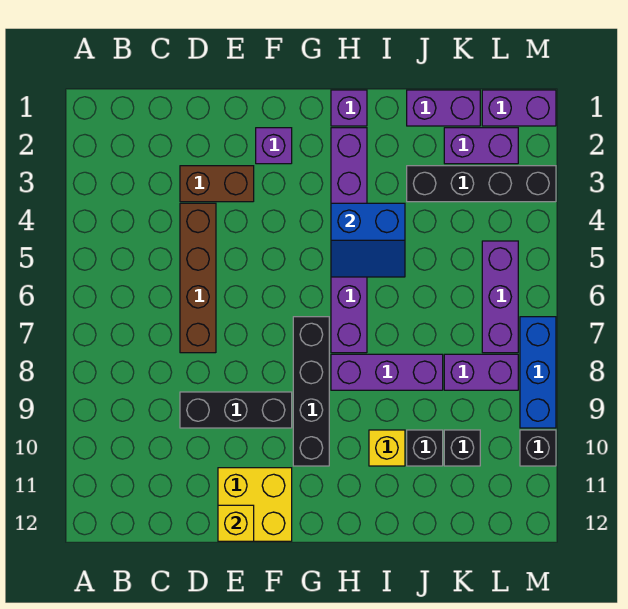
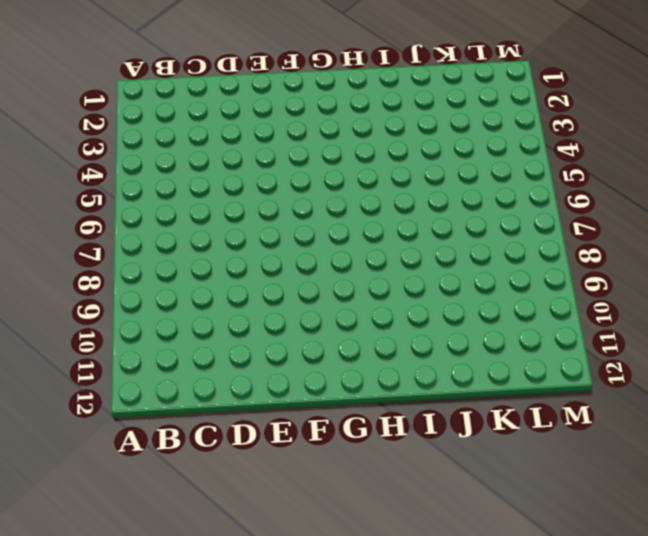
none -> brown 1x2 brick [180,166,254,202]
none -> brown 1x4 brick [180,203,216,353]
none -> black 1x3 brick [180,392,292,428]

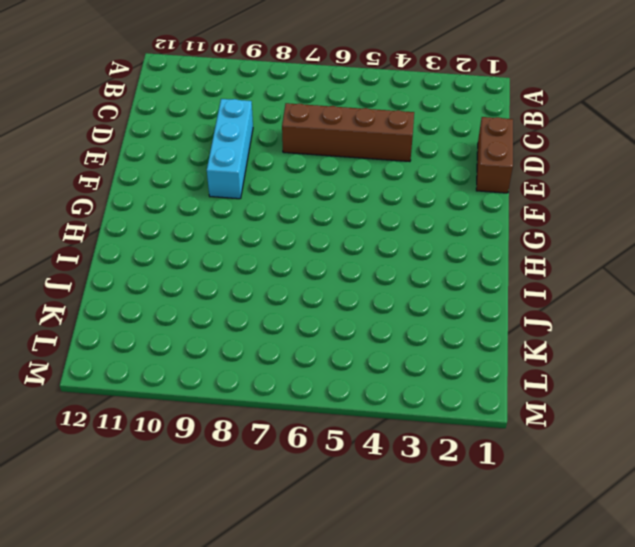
brown 1x2 brick [476,117,513,193] -> brown 1x2 brick moved to [180,166,254,202]
cyan 1x3 brick [207,99,253,199] -> black 1x3 brick [180,392,292,428]
none -> yellow 2x2 brick [218,468,292,541]
none -> purple 1x1 brick [256,128,292,164]
none -> black 1x4 brick [293,317,329,466]

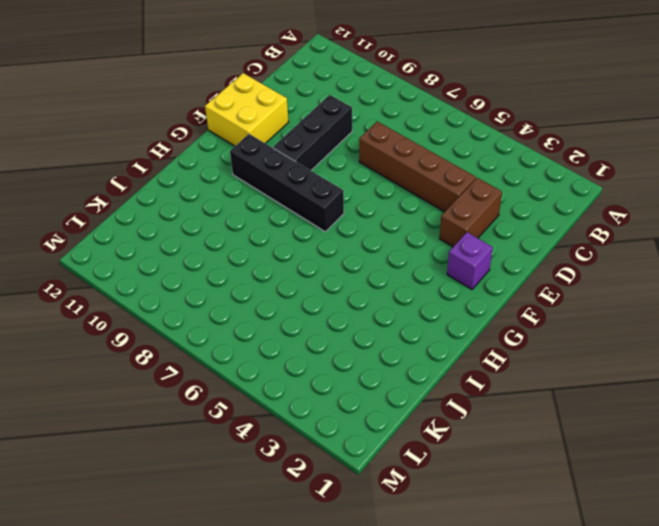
none -> purple 1x1 brick [331,90,367,126]
none -> purple 1x6 brick [331,128,367,353]
none -> purple 1x3 brick [331,354,443,390]

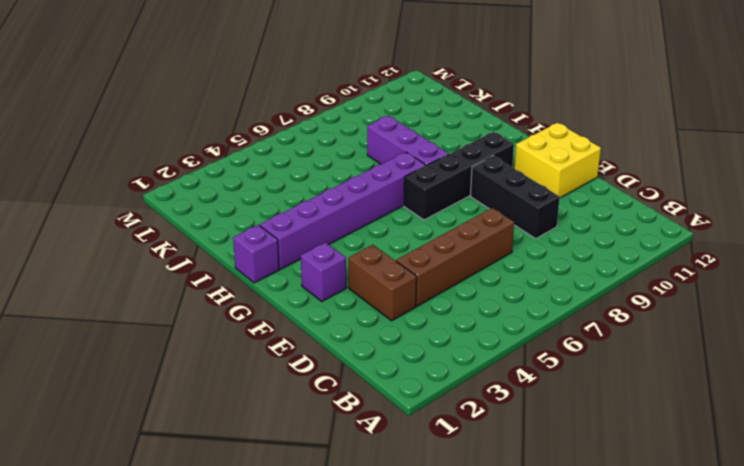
none -> yellow 1x1 brick [369,430,405,466]
none -> purple 1x2 brick [407,90,480,126]
none -> black 1x4 brick [407,166,556,202]

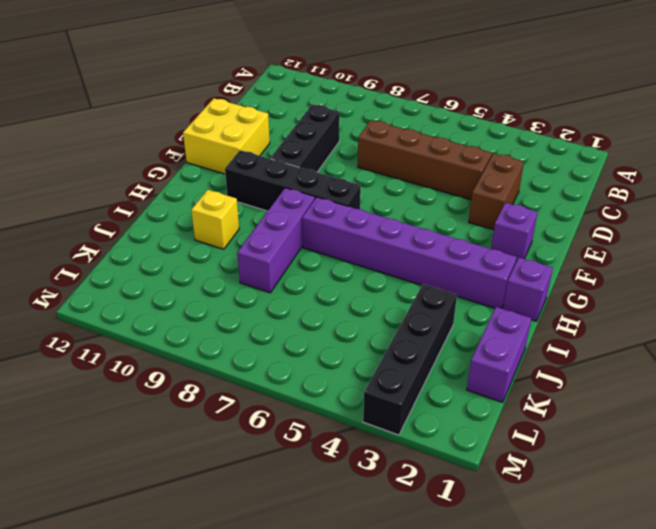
none -> black 1x1 brick [407,430,443,466]
none -> purple 1x2 brick [444,128,518,164]
none -> purple 1x2 brick [444,354,518,390]

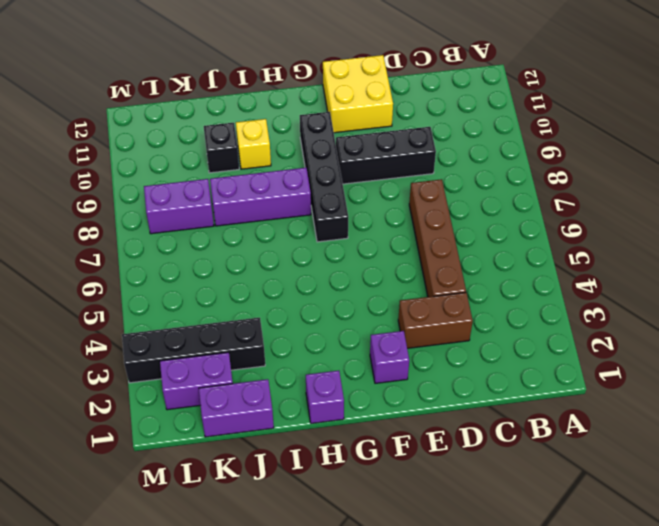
none -> purple 1x6 brick [331,128,367,353]
none -> black 1x1 brick [444,430,480,466]
none -> purple 1x2 brick [482,90,556,126]

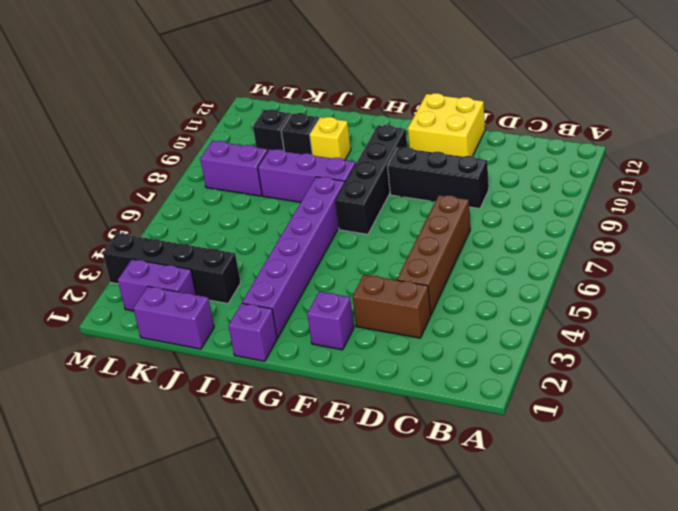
none -> purple 1x2 brick [482,90,556,126]
none -> purple 1x3 brick [482,241,518,353]
none -> blue 1x3 brick [520,317,556,428]

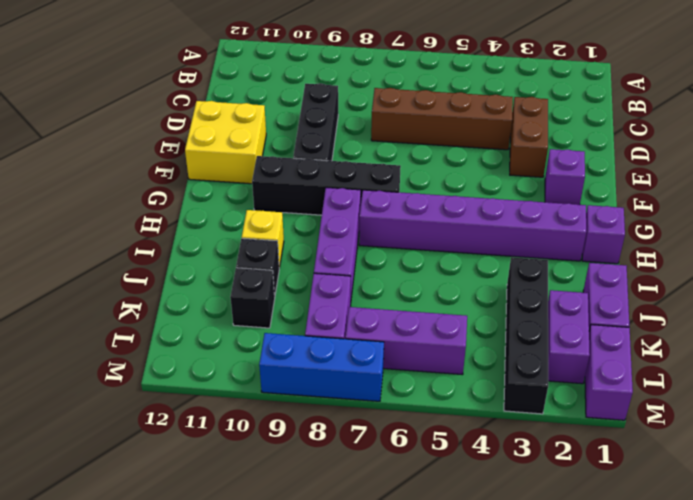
none -> black 1x1 brick [520,430,556,466]
none -> yellow 1x1 brick [218,505,254,541]
none -> blue 2x2 slope [331,203,405,277]

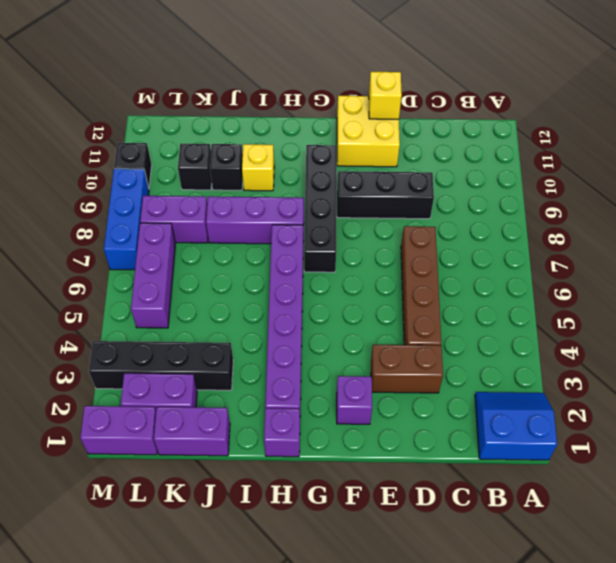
blue 2x2 slope [475,392,557,460] -> blue 2x2 slope moved to [331,203,405,277]

